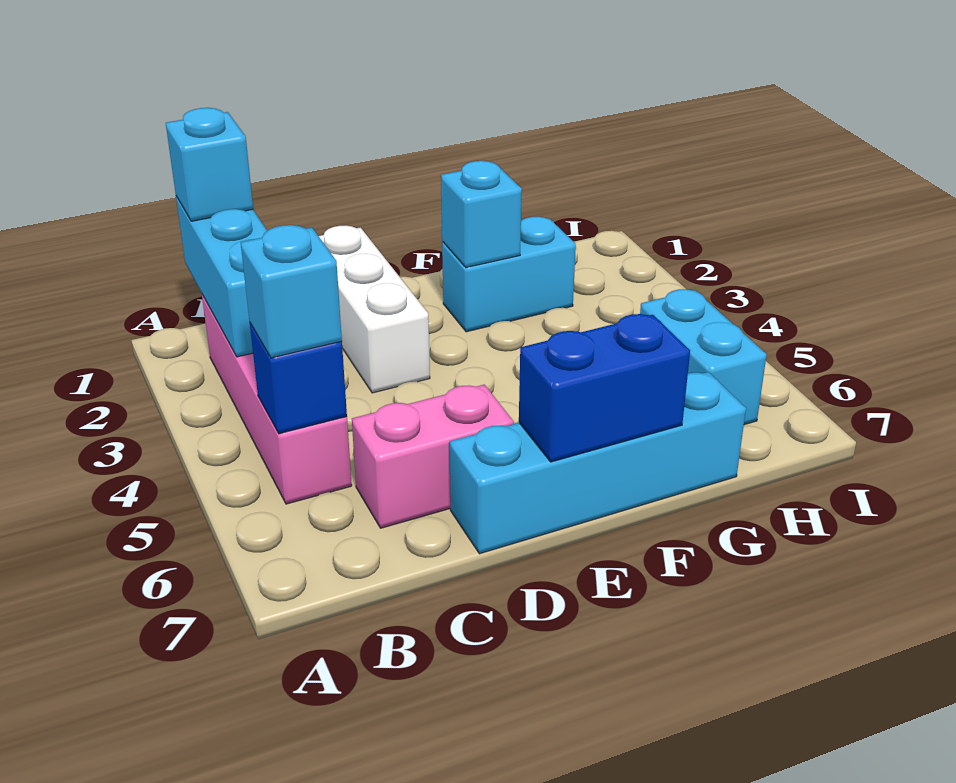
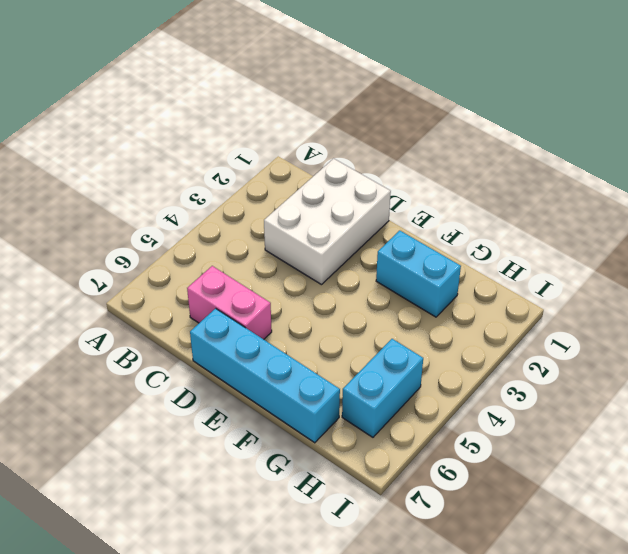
white 2x3 brick [264,159,391,285] -> white 1x3 brick [319,225,430,393]
none -> pink 1x4 brick [202,295,352,504]
none -> cyan 1x3 brick [176,196,267,357]
none -> blue 1x1 brick [250,323,347,434]

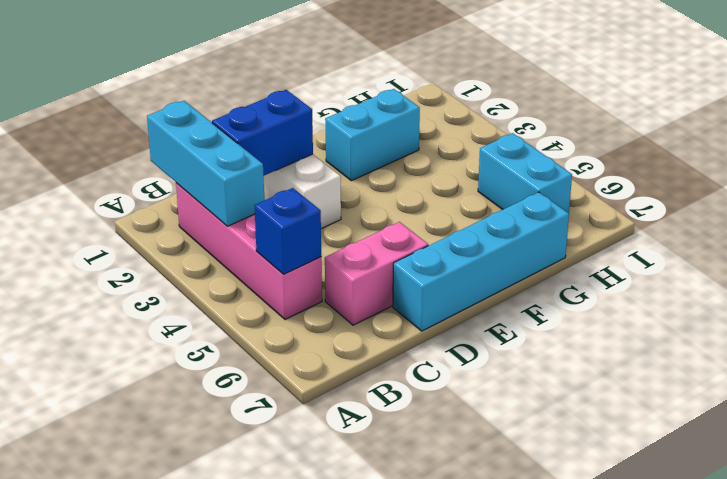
blue 1x2 brick [212,90,313,176] -> blue 1x2 brick moved to [519,314,690,462]
none -> cyan 1x1 brick [441,161,522,267]
none -> cyan 1x1 brick [166,108,253,221]
none -> cyan 1x1 brick [241,225,342,358]

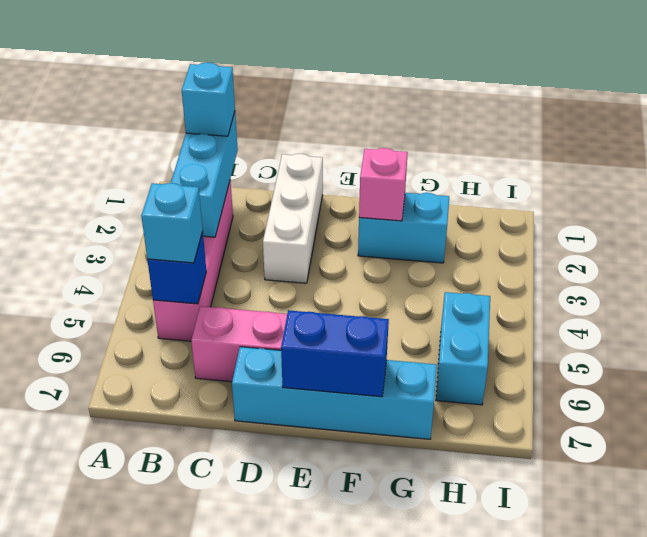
pink 1x1 brick [359,148,408,221] -> cyan 1x1 brick [441,161,522,267]

